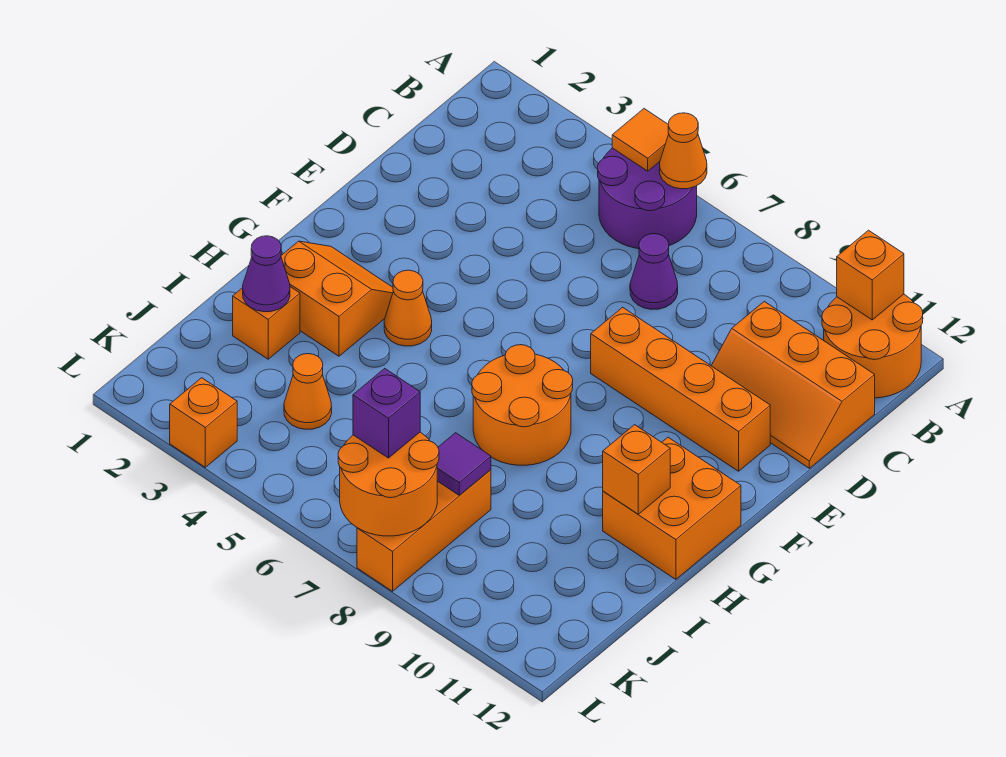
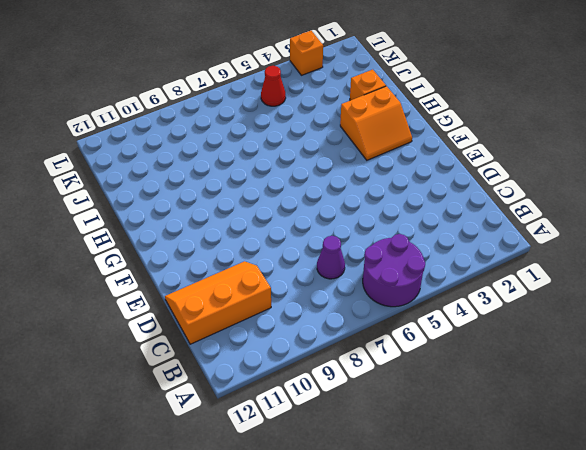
red 1x1 cone [261,66,286,106] -> none
none -> orange 2x2 round brick [822,294,923,398]
none -> orange 1x4 brick [591,307,770,471]
none -> orange 1x1 cone [384,270,432,346]

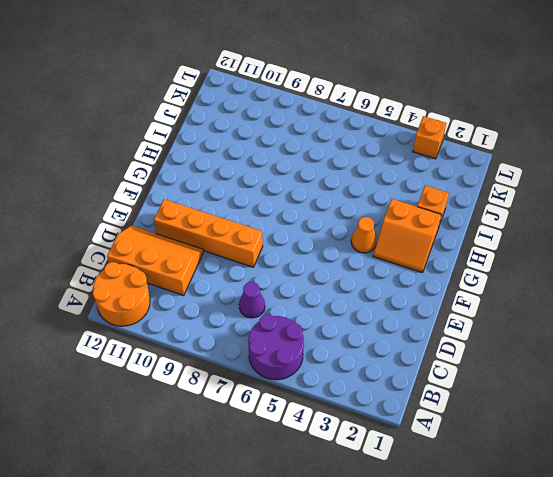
none -> orange 2x2 round brick [472,345,573,465]
none -> orange 2x2 brick [603,437,741,579]
none -> orange 1x1 cone [284,354,332,429]

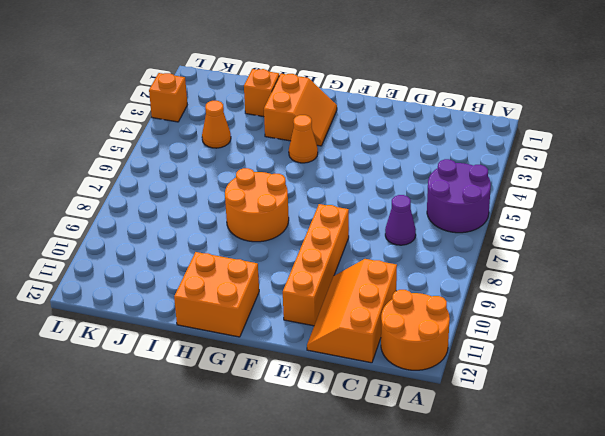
none -> orange 1x3 brick [357,470,491,591]
none -> orange 1x1 tile [612,109,669,171]
none -> orange 1x1 cone [660,113,707,189]

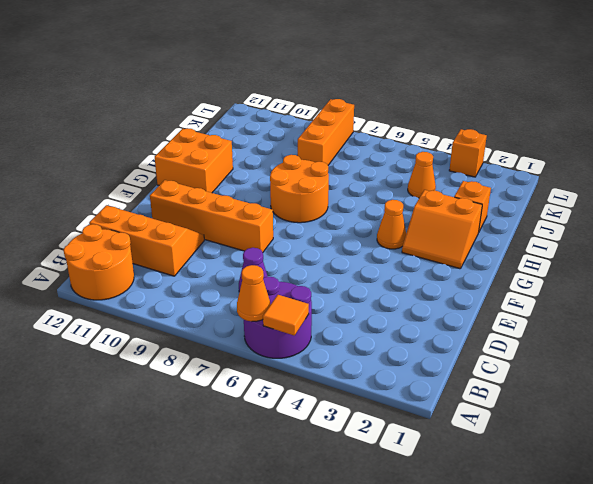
none -> orange 1x1 brick [837,230,904,320]
none -> orange 1x1 brick [603,425,670,514]
none -> purple 1x1 cone [243,236,290,312]

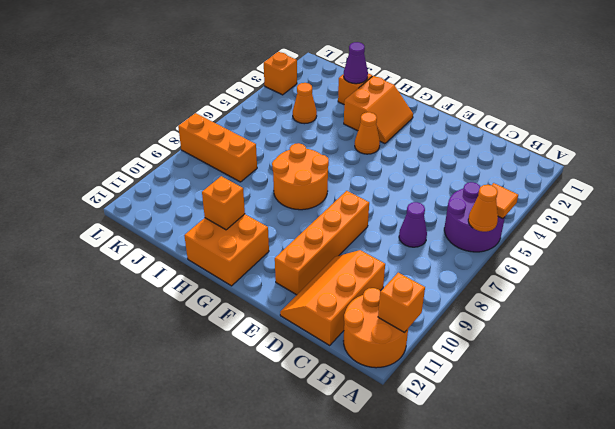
none -> purple 1x1 tile [437,433,491,496]
none -> orange 2x2 round brick [338,432,439,536]
none -> purple 1x1 brick [353,368,420,458]

